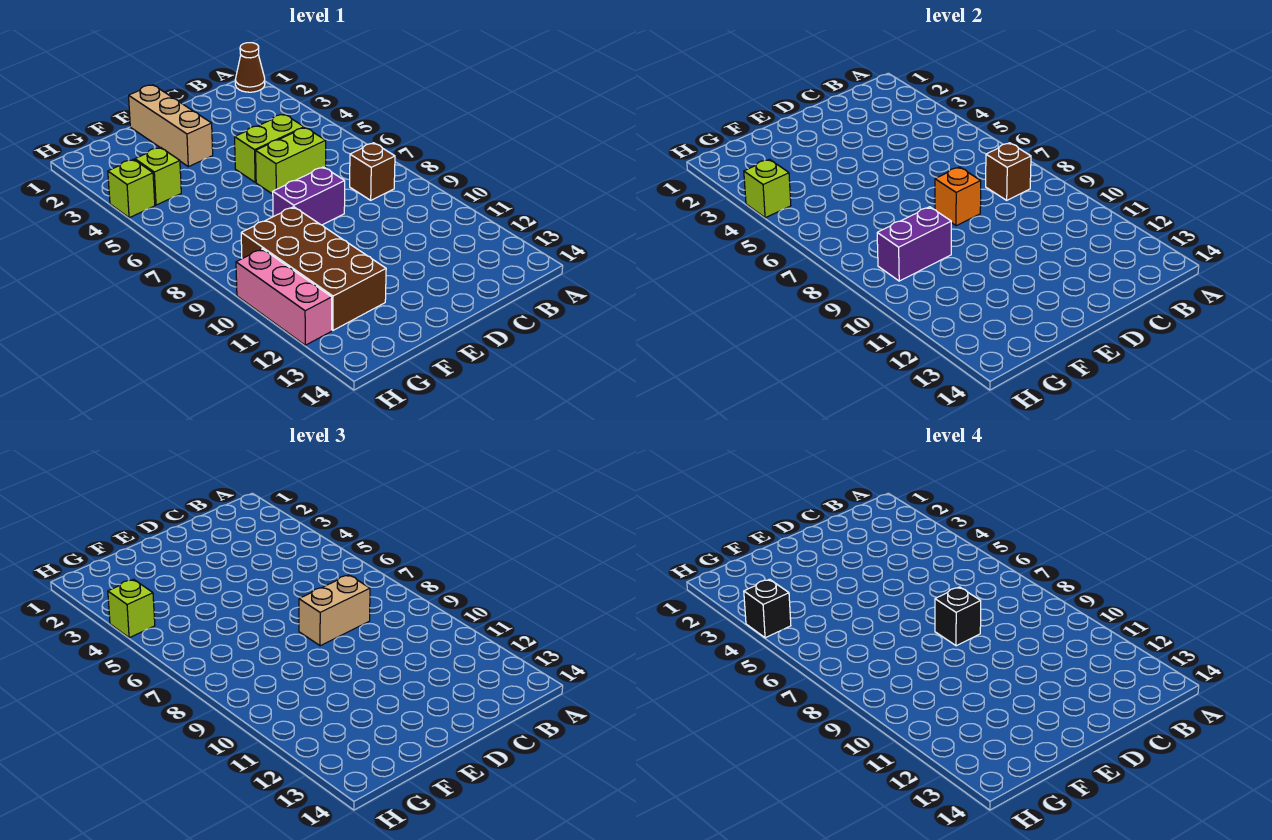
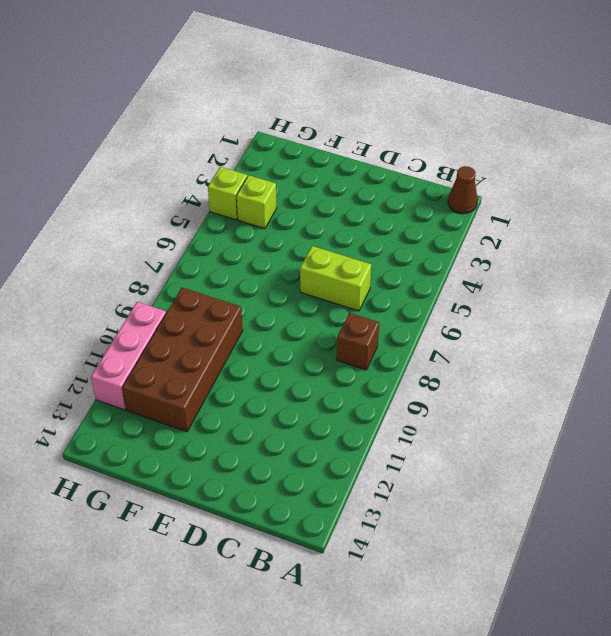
none -> lime 1x2 brick [235,114,304,182]
none -> purple 1x2 brick [273,167,345,225]
none -> tan 1x3 brick [129,85,213,167]

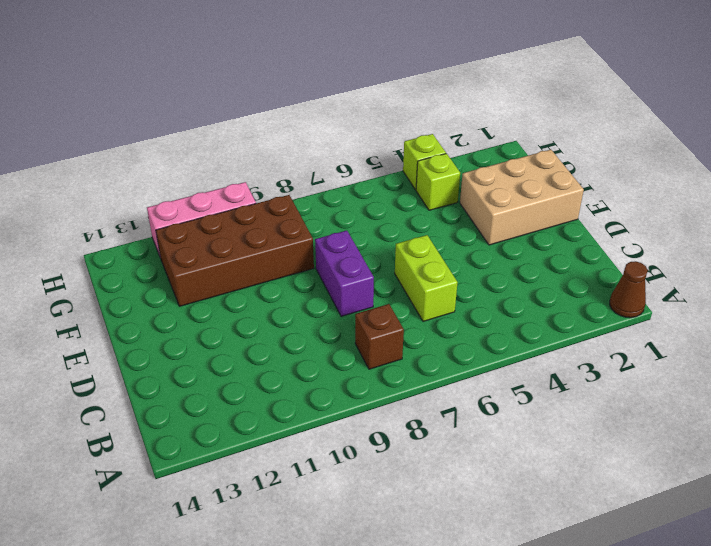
tan 2x3 brick [460,150,584,245] -> tan 1x3 brick [129,85,213,167]
none -> lime 1x2 brick [235,114,304,182]
none -> brown 1x1 brick [986,143,1031,200]
none -> orange 1x1 brick [935,167,981,226]

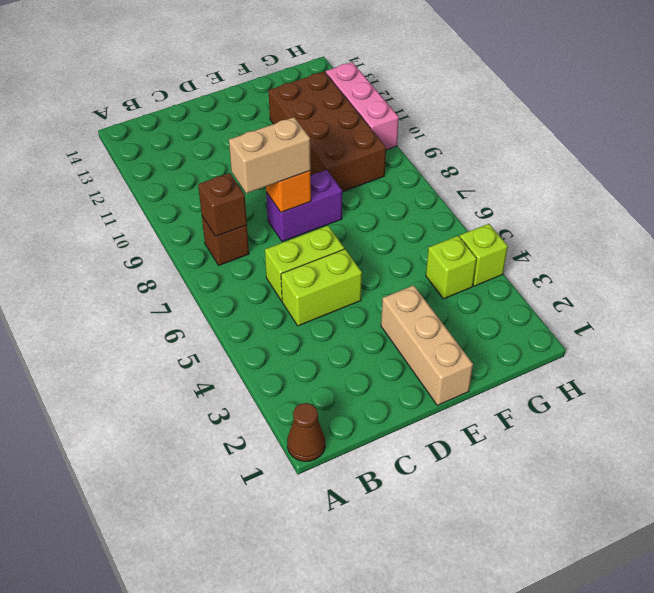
none -> purple 1x2 brick [877,207,951,281]
none -> lime 1x1 brick [744,159,791,218]
none -> lime 1x1 brick [108,579,155,638]

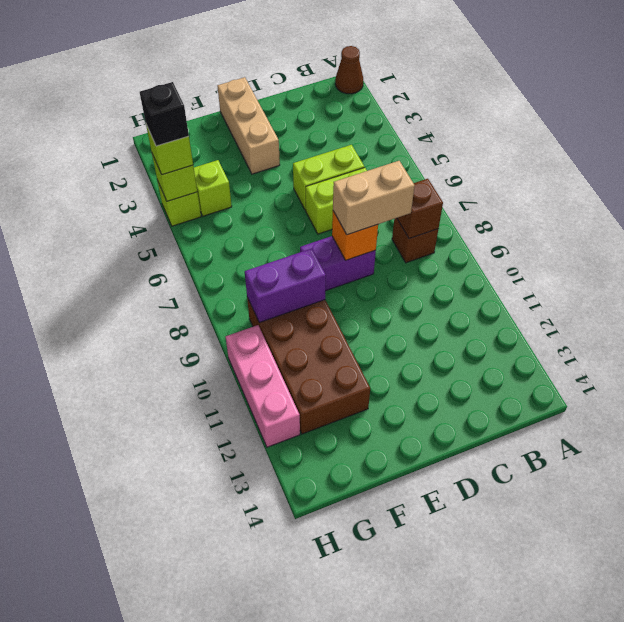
none -> black 1x1 brick [935,587,981,646]

